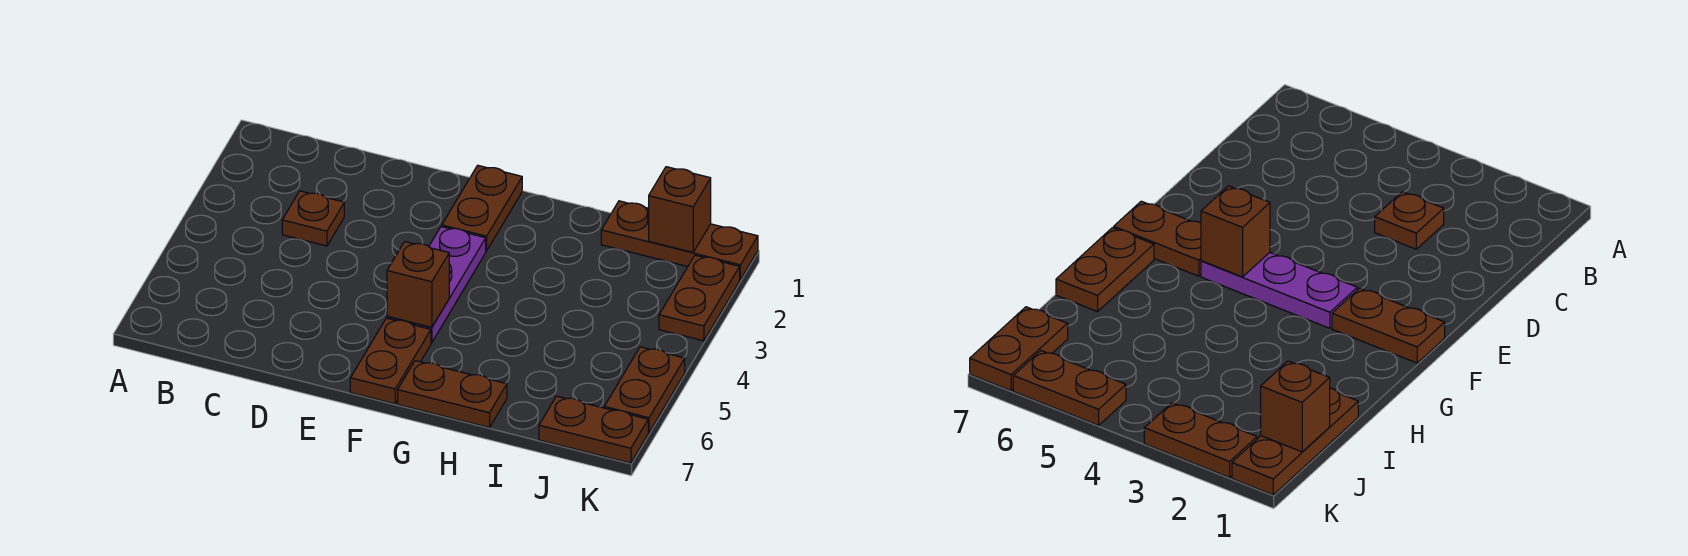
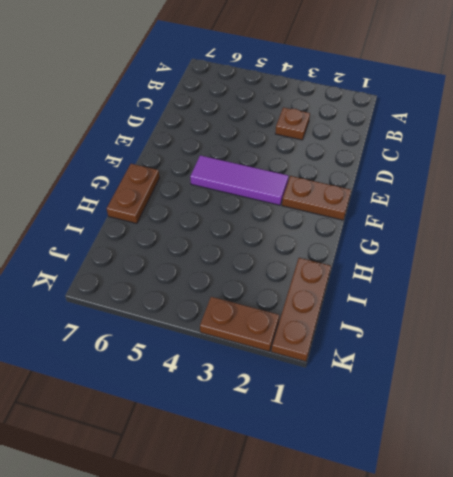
purple 1x3 tile [190,155,289,205] -> purple 1x3 plate [387,226,486,343]
none -> brown 1x2 plate [350,318,431,404]
none -> brown 1x2 plate [539,396,648,463]

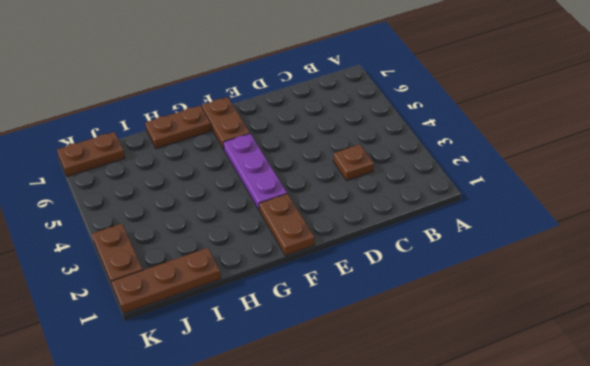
none -> brown 1x2 plate [604,347,685,433]
none -> brown 1x1 brick [387,242,449,327]

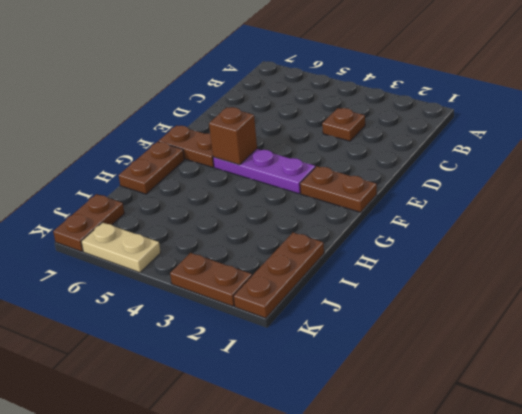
tan 1x2 plate [81,222,161,273] -> brown 1x2 plate [604,347,685,433]
none -> brown 1x1 brick [649,167,711,252]

